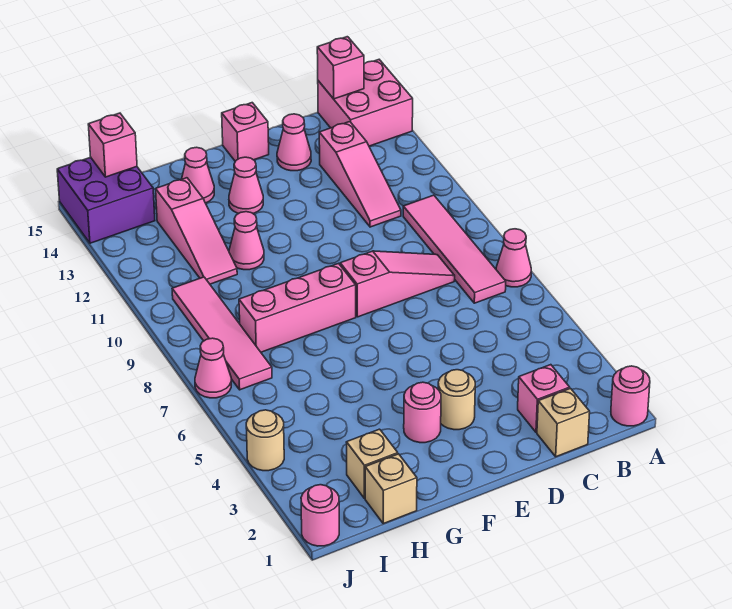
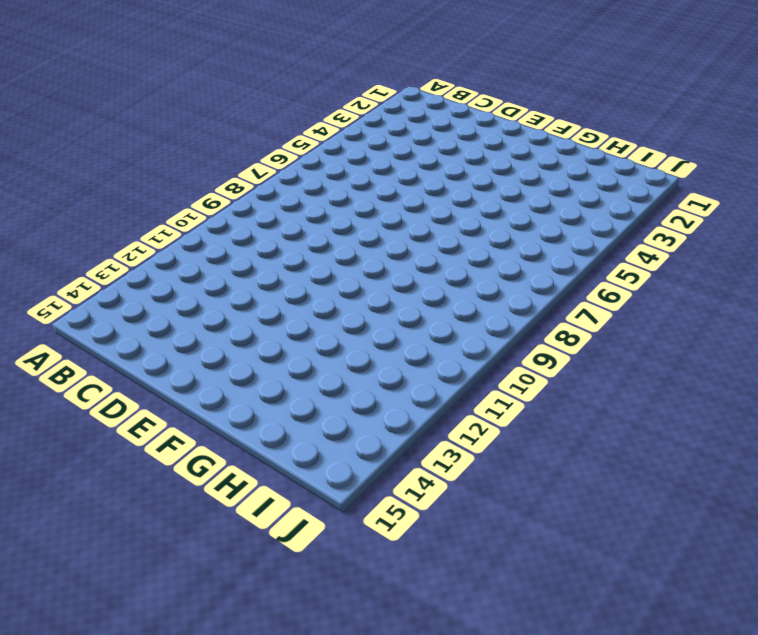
none -> pink 1x1 round brick [611,366,650,426]
none -> pink 1x1 cone [496,229,531,287]
none -> pink 2x2 brick [318,60,413,146]

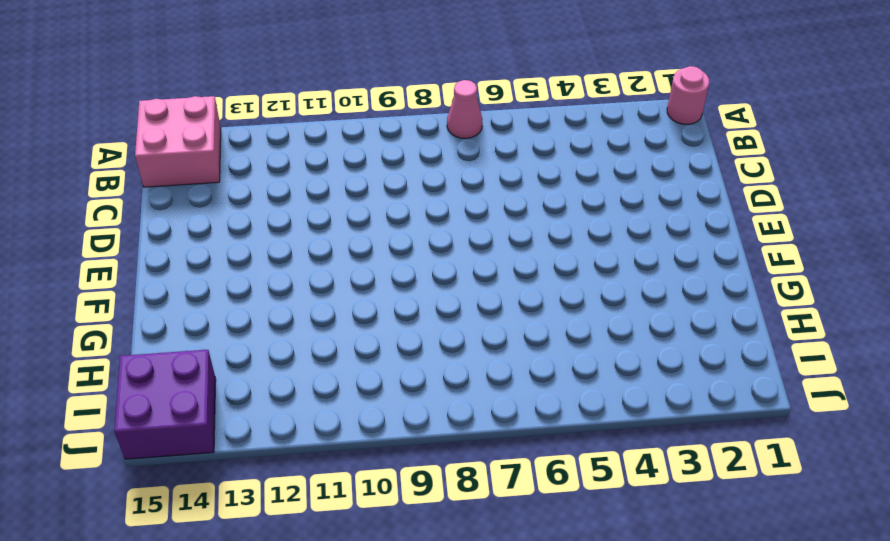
none -> pink 1x4 tile [403,195,506,303]
none -> tan 1x1 brick [537,388,590,457]
none -> pink 1x1 brick [518,365,570,432]

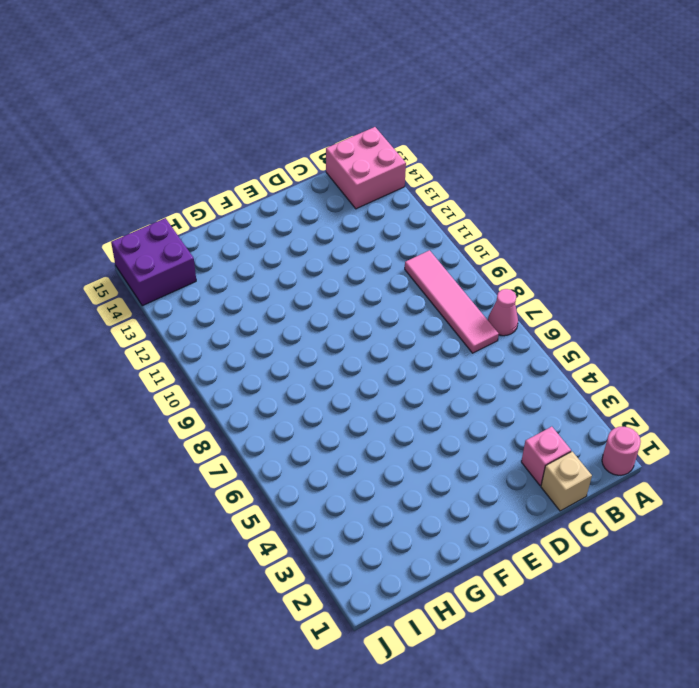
none -> pink 1x3 slope [340,251,455,317]
none -> pink 1x3 slope [319,122,401,227]
none -> pink 1x1 cone [277,114,311,171]

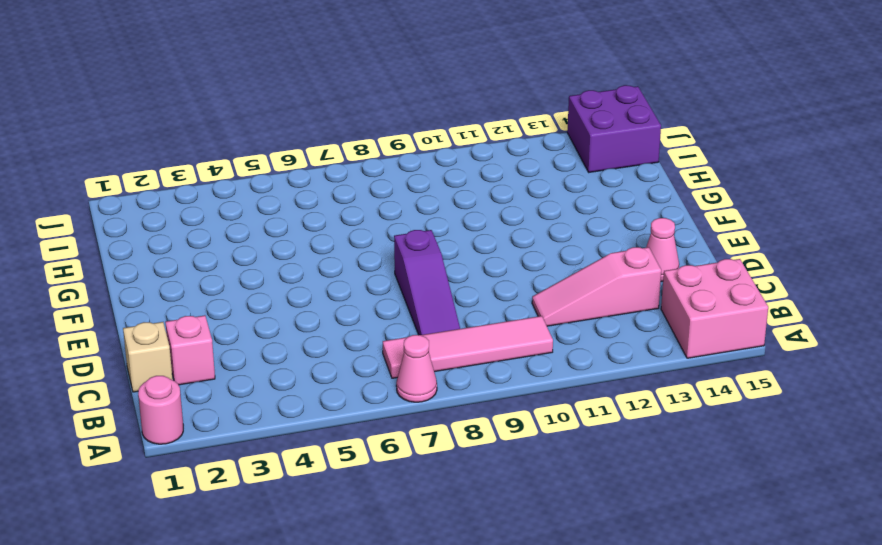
purple 1x3 slope [394,230,460,335] -> pink 1x3 slope [340,251,455,317]
none -> tan 1x1 round brick [438,370,475,430]
none -> pink 1x1 brick [222,103,269,161]
none -> pink 1x1 round brick [404,382,441,443]

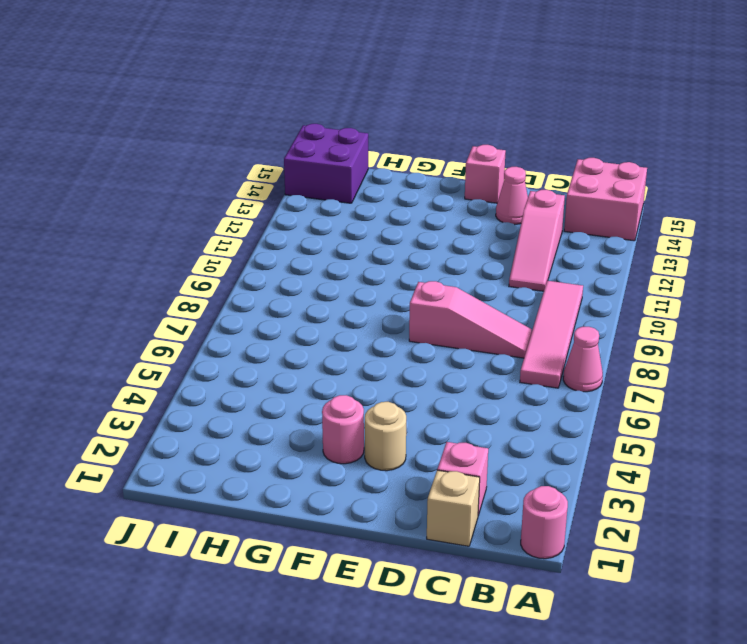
none -> pink 1x3 brick [239,263,356,352]
none -> pink 1x1 cone [229,157,263,214]
none -> pink 1x1 cone [229,212,264,270]

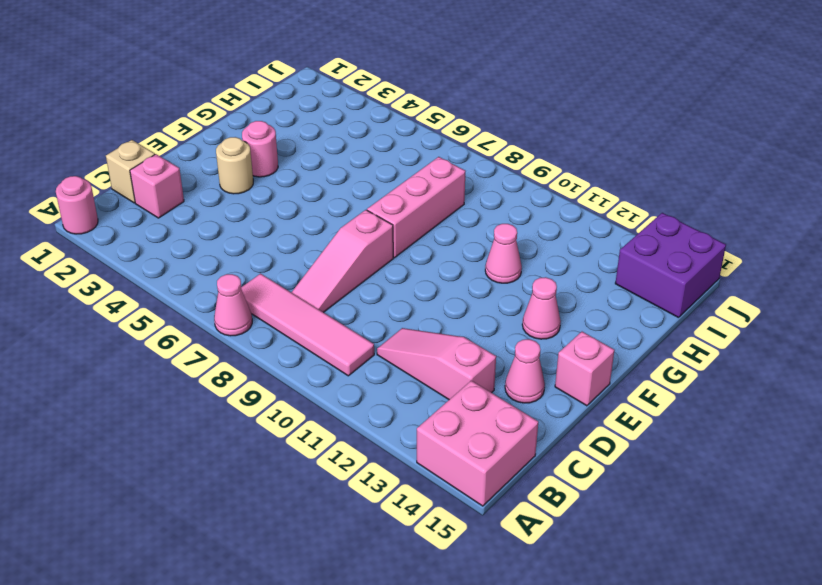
none -> pink 1x1 cone [182,147,214,203]
none -> tan 1x1 brick [365,454,417,524]
none -> tan 1x1 brick [346,429,398,498]

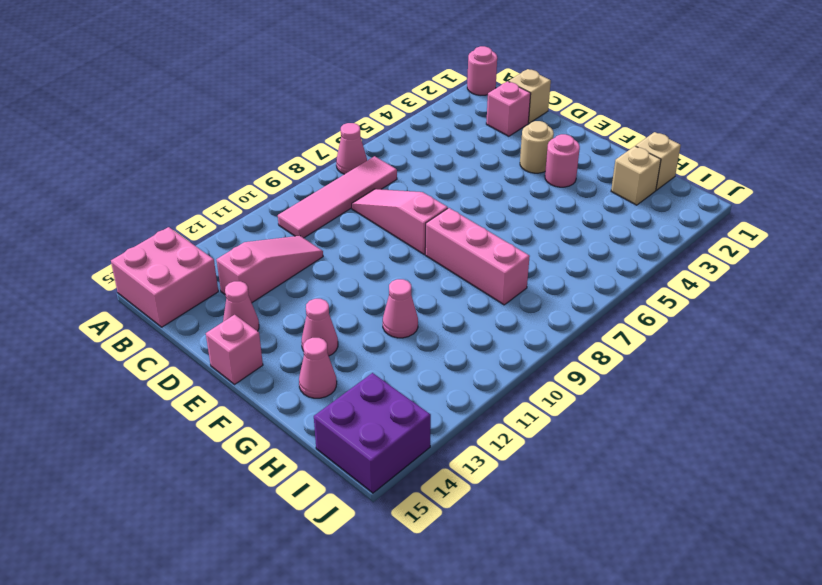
none -> pink 1x3 slope [156,178,237,284]
none -> pink 1x4 tile [172,277,272,390]
none -> pink 1x1 round brick [301,485,339,546]

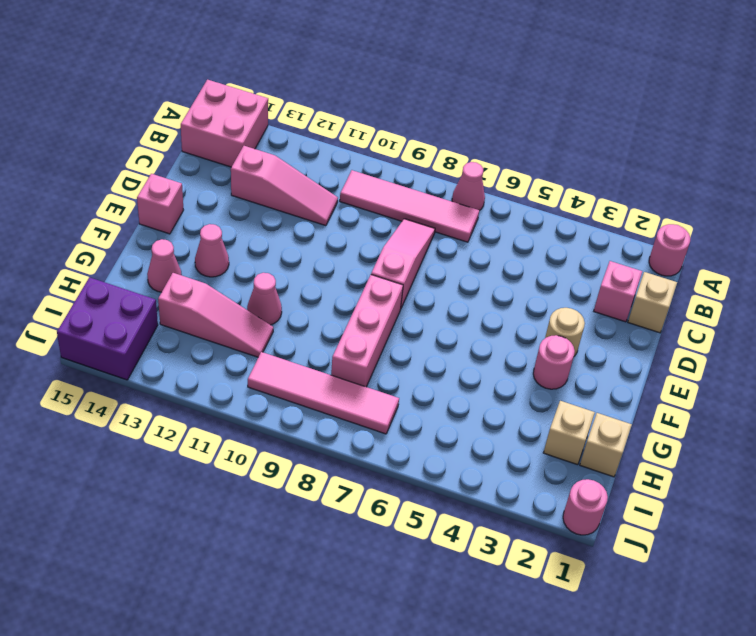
none -> pink 1x1 cone [277,114,311,171]
none -> tan 1x1 round brick [246,410,284,471]
none -> pink 1x1 cone [195,338,231,398]

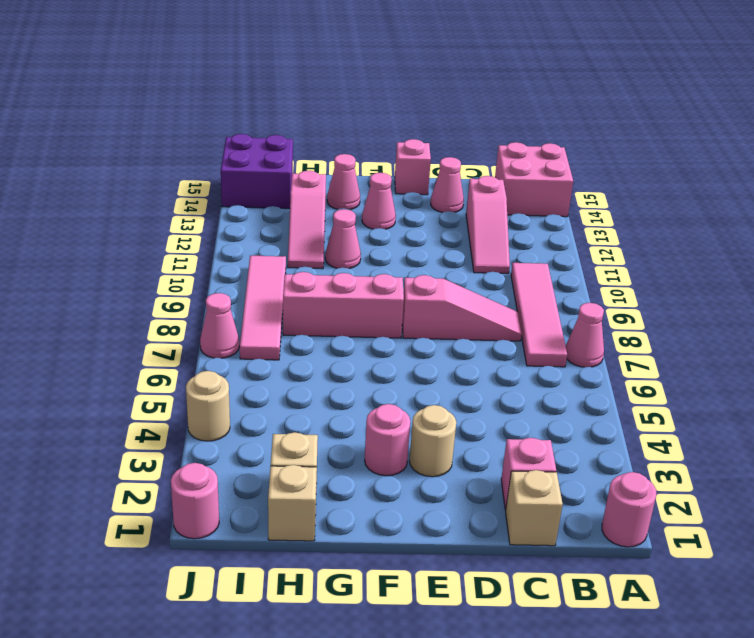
none -> pink 1x1 brick [317,37,364,99]
none -> pink 1x1 brick [88,113,137,177]

